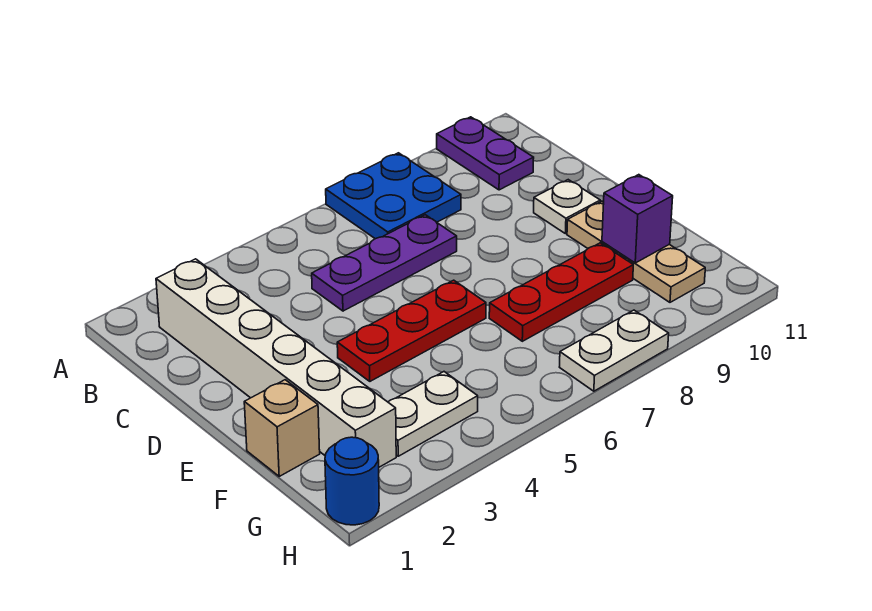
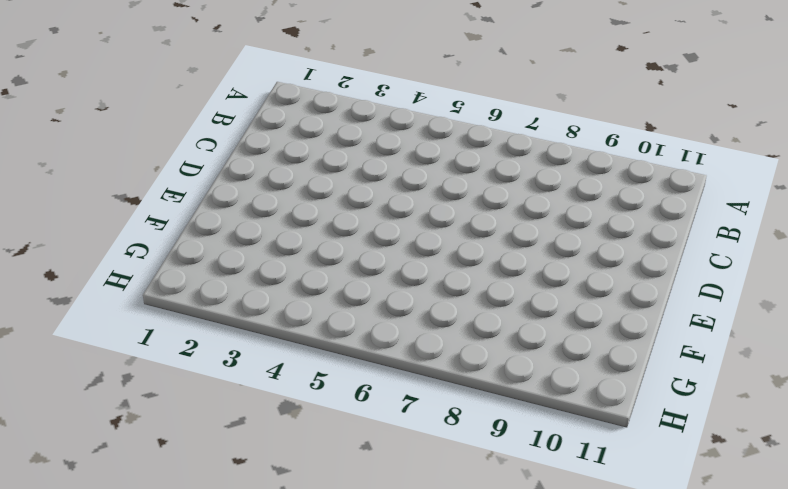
none -> blue 2x2 plate [326,153,461,239]
none -> purple 1x2 plate [437,117,534,190]
none -> white 1x6 brick [156,259,396,467]

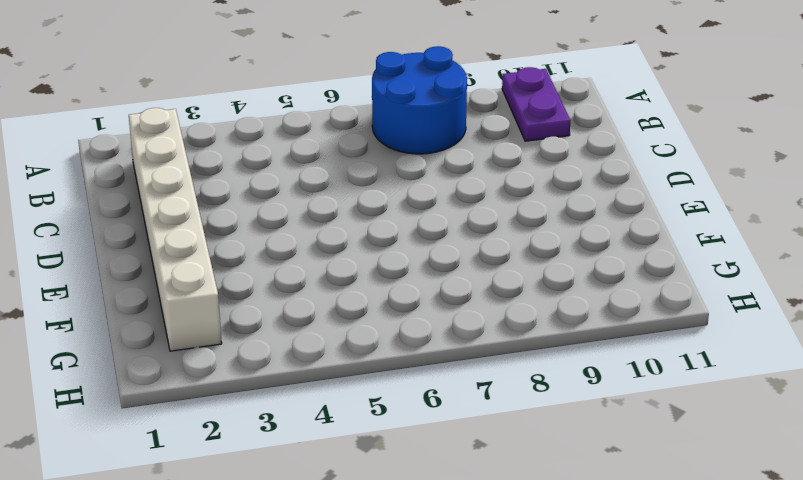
blue 2x2 round brick [372,46,467,154] -> blue 2x2 plate [326,153,461,239]
none -> purple 1x3 plate [312,215,457,311]
none -> white 1x1 plate [534,180,600,234]
none -> red 1x3 plate [337,280,486,381]

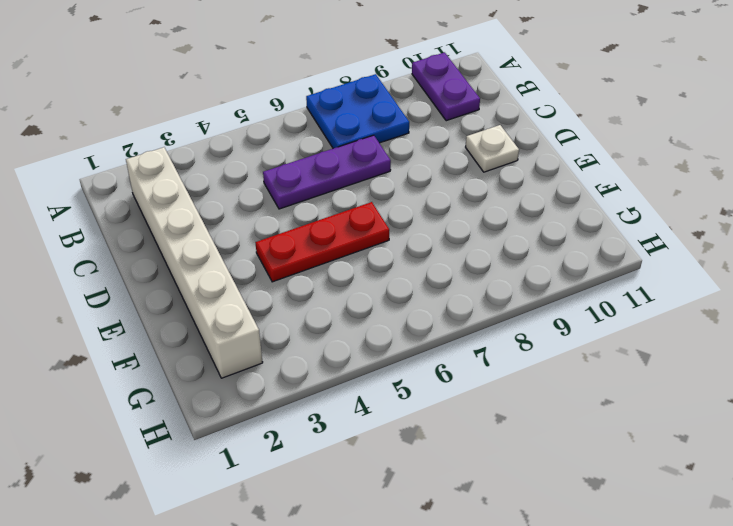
none -> tan 1x3 plate [567,201,705,302]
none -> tan 1x1 brick [244,380,320,476]
none -> red 1x3 plate [489,243,633,341]

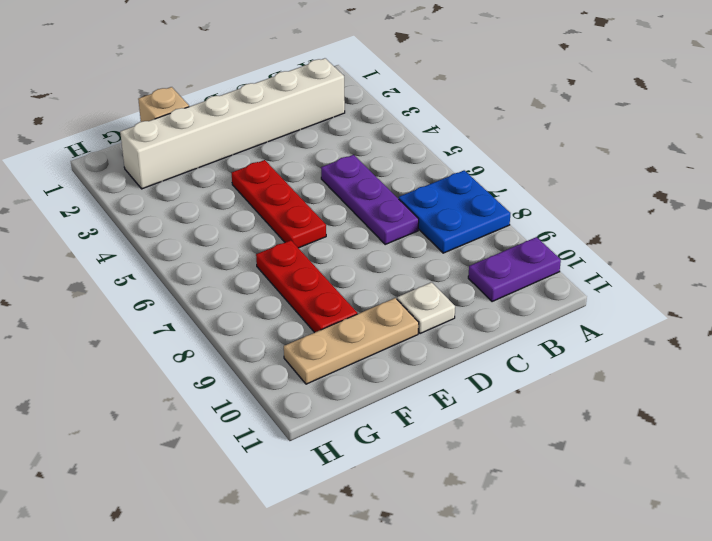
none -> white 1x2 plate [388,372,478,456]
none -> blue 1x1 round brick [325,437,379,525]
none -> white 1x2 plate [560,310,669,391]

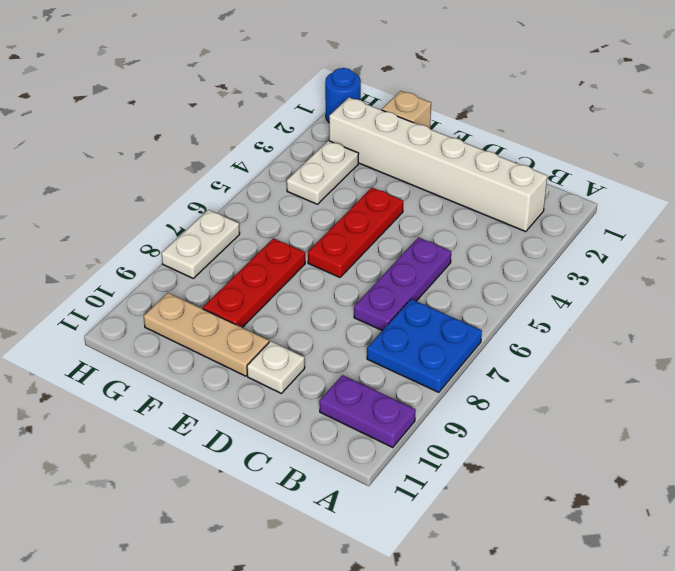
none -> purple 1x1 brick [602,175,673,263]

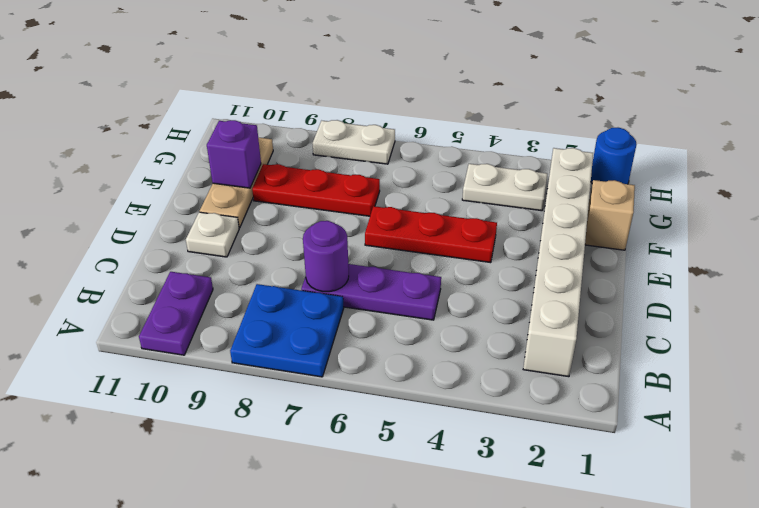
purple 1x1 round brick [303,221,349,292] -> none

